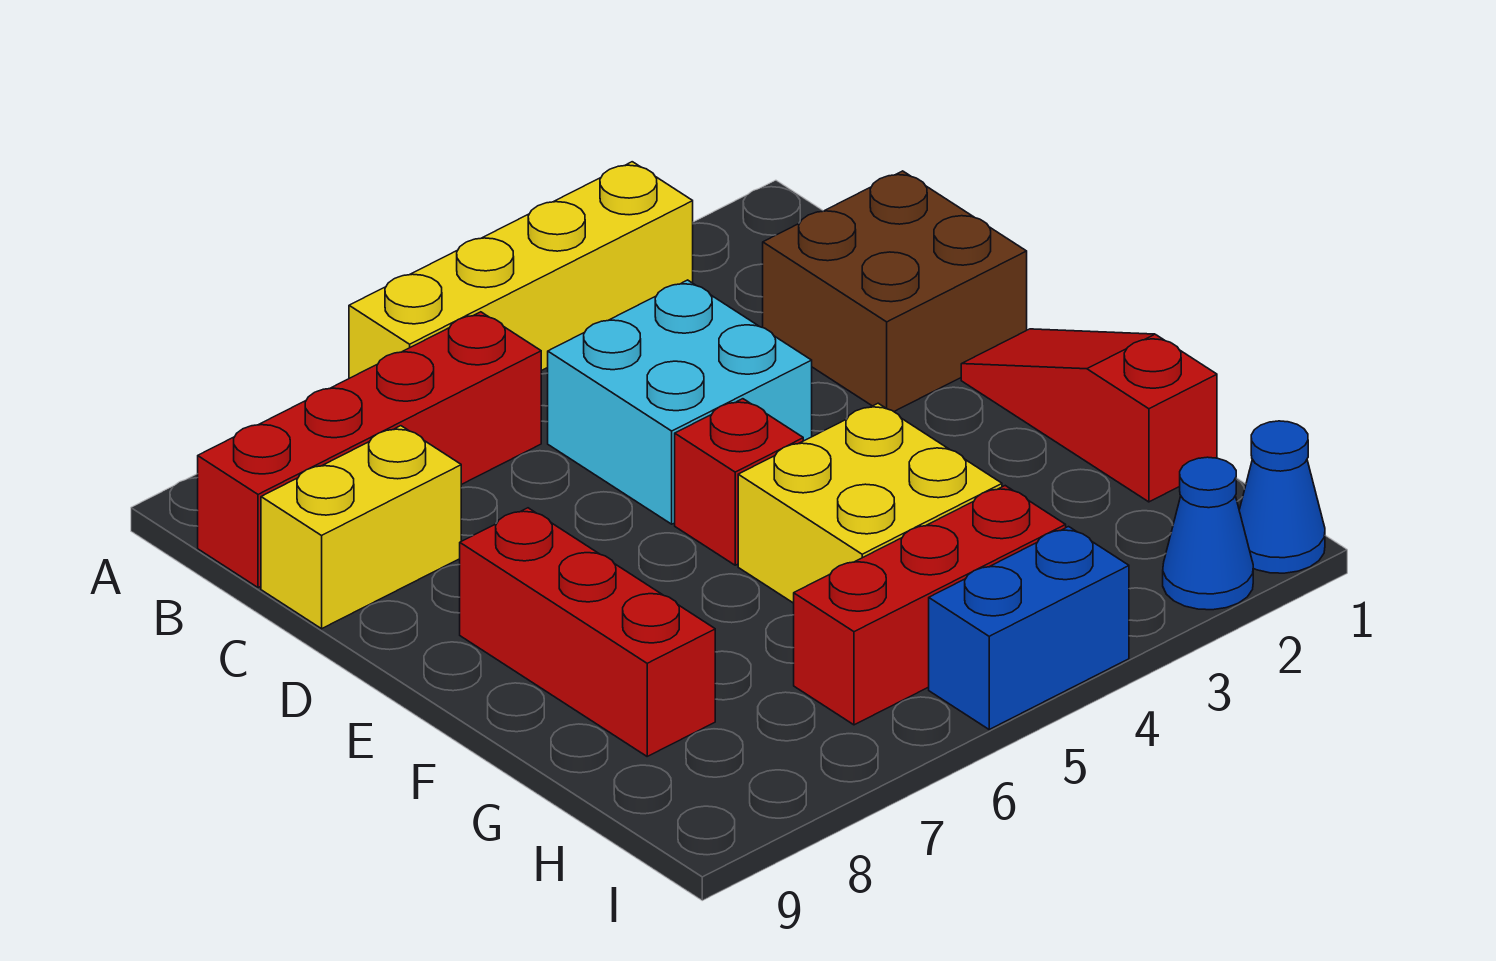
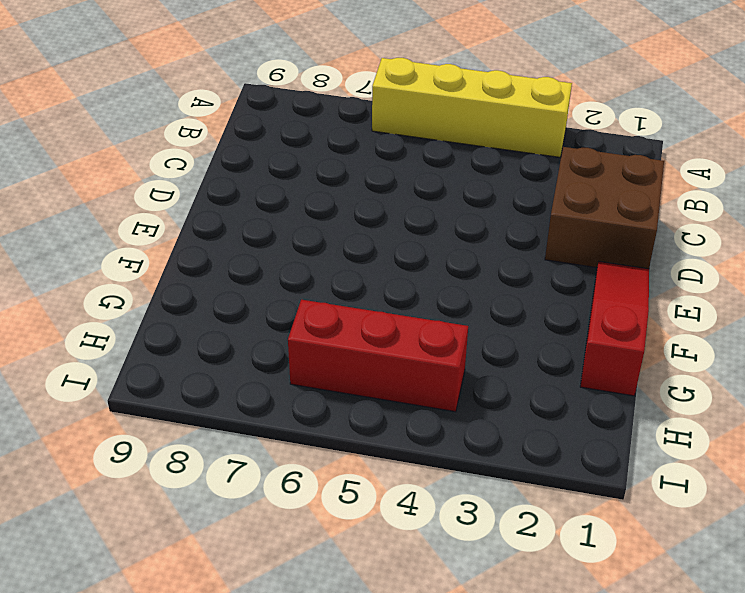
none -> red 1x4 brick [198,312,541,588]
none -> cyan 2x2 brick [548,280,812,524]
none -> yellow 1x2 brick [261,426,461,629]

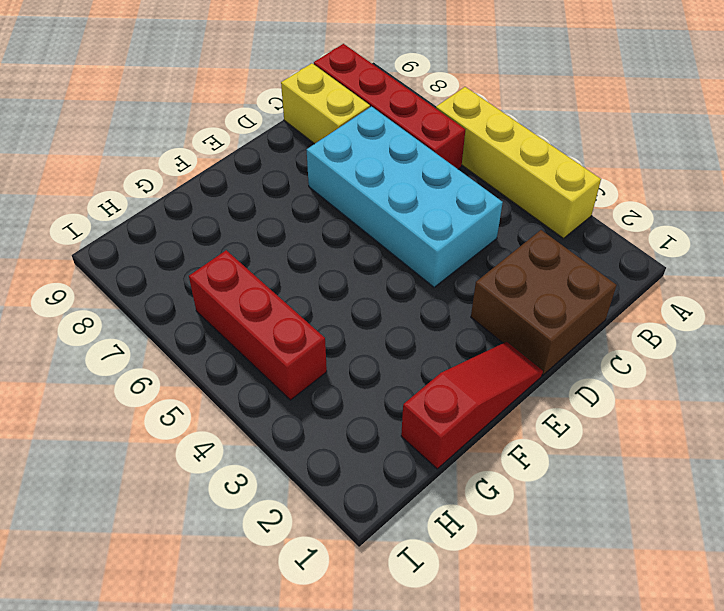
cyan 2x4 brick [307,107,503,287] -> cyan 2x2 brick [548,280,812,524]
none -> red 1x1 brick [675,399,803,565]
none -> red 1x3 brick [460,508,715,756]
none -> yellow 2x2 brick [738,403,1002,603]

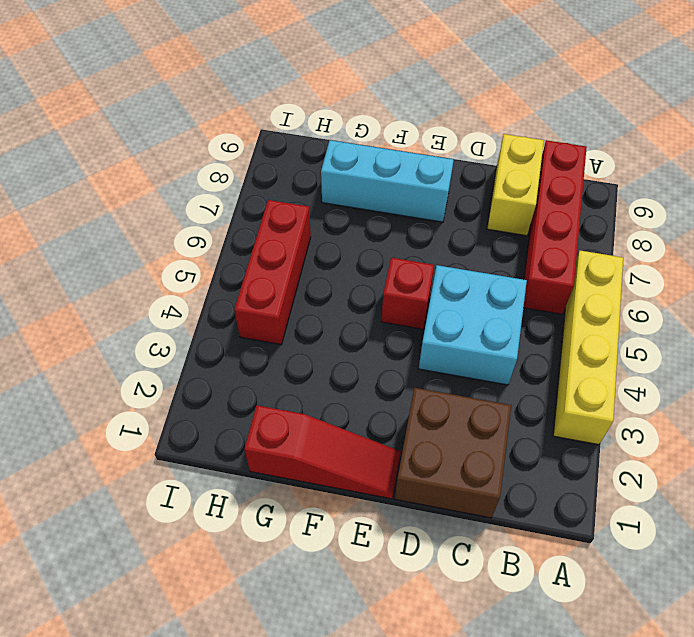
cyan 1x3 brick [321,140,454,222] -> red 1x3 brick [460,508,715,756]
none -> yellow 2x2 brick [738,403,1002,603]
none -> blue 1x1 cone [1239,421,1325,573]
none -> blue 1x1 cone [1163,457,1253,610]

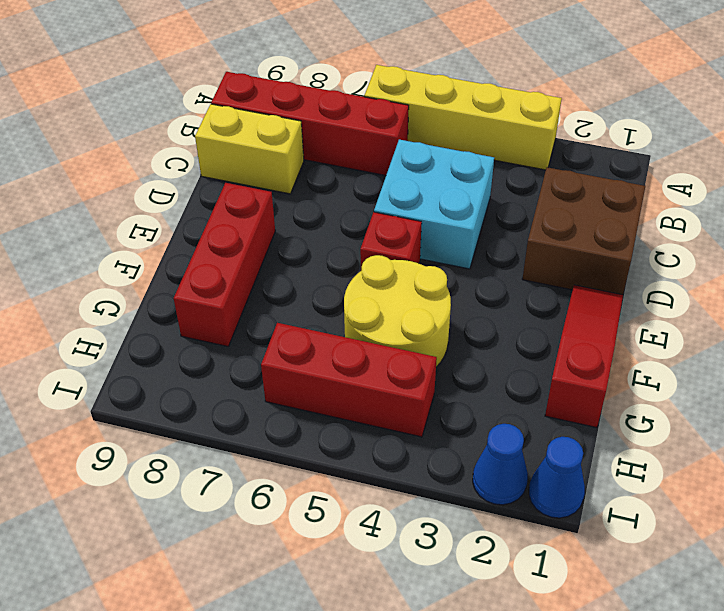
yellow 2x2 round brick [344,255,451,367] -> yellow 2x2 brick [738,403,1002,603]
none -> blue 1x2 brick [929,527,1129,729]

